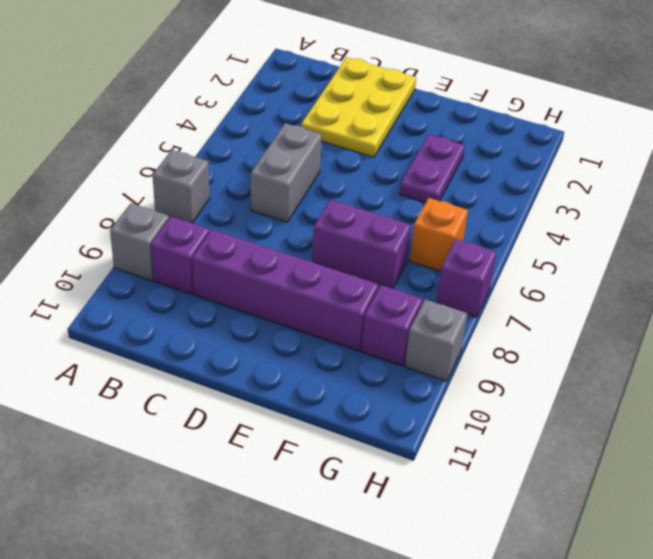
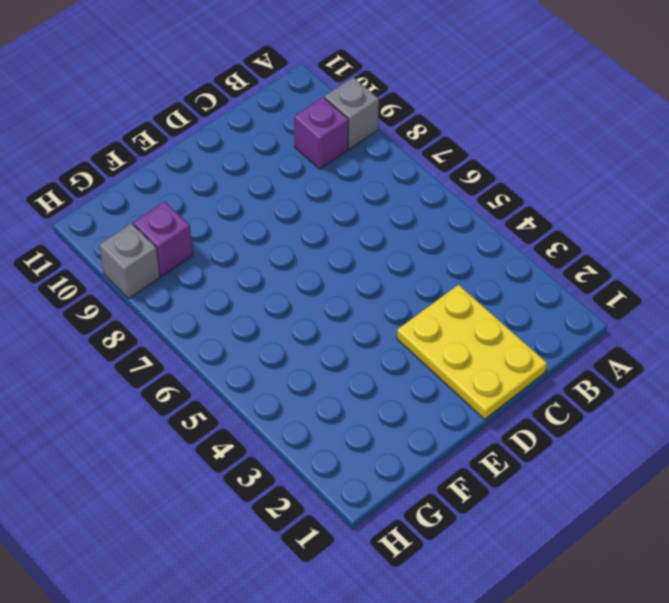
none -> grey 1x1 brick [153,150,210,223]
none -> grey 1x2 brick [251,123,322,222]
none -> purple 1x4 brick [192,230,379,351]

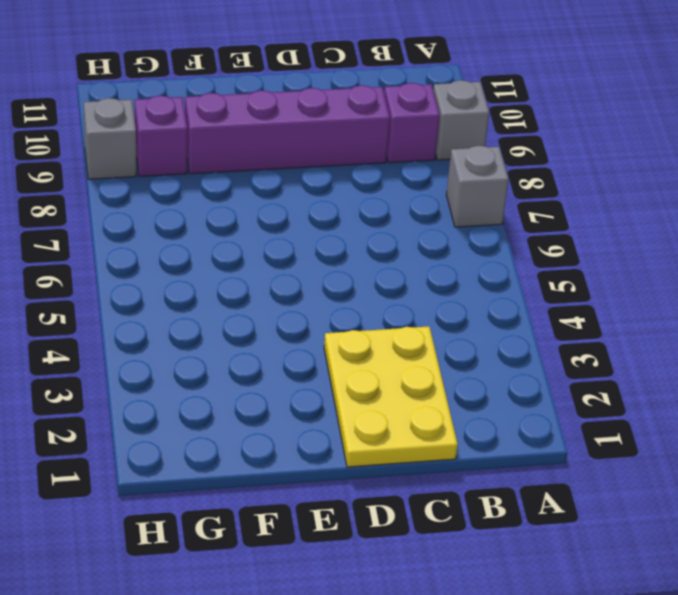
none -> grey 1x2 brick [251,123,322,222]
none -> purple 1x2 brick [312,200,411,289]
none -> purple 1x2 plate [400,135,465,203]

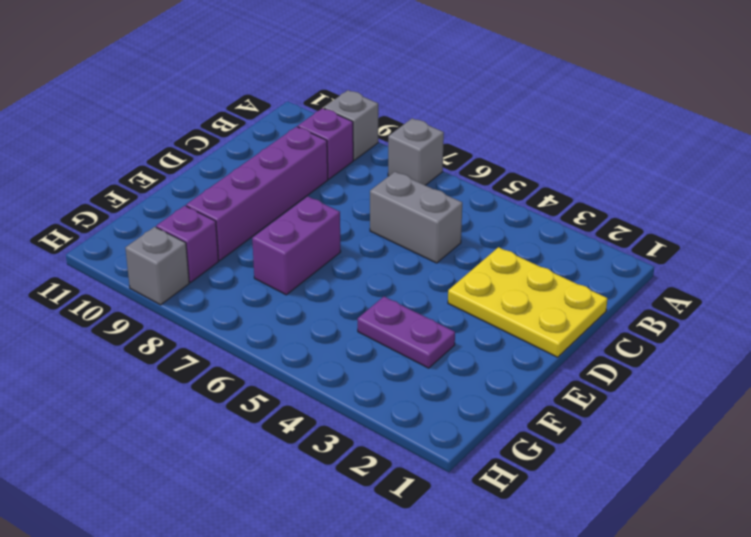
none -> orange 1x1 brick [410,198,468,271]
none -> purple 1x1 brick [436,239,497,317]

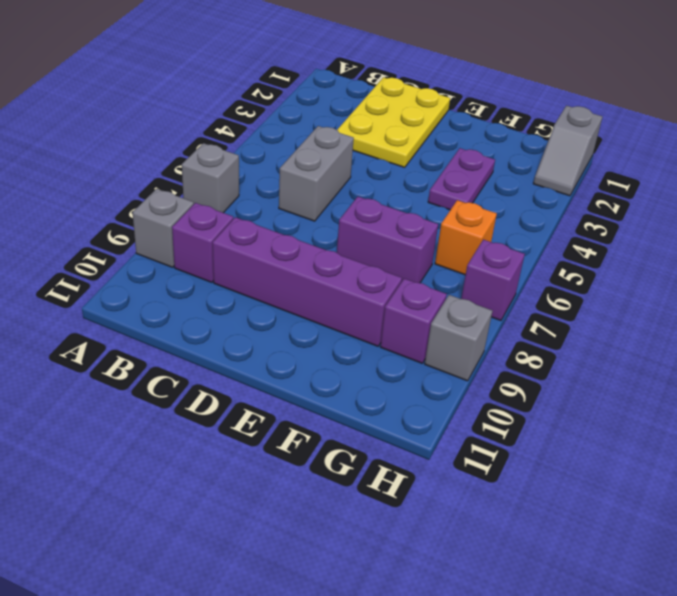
grey 1x2 slope [533,106,602,196] -> none

